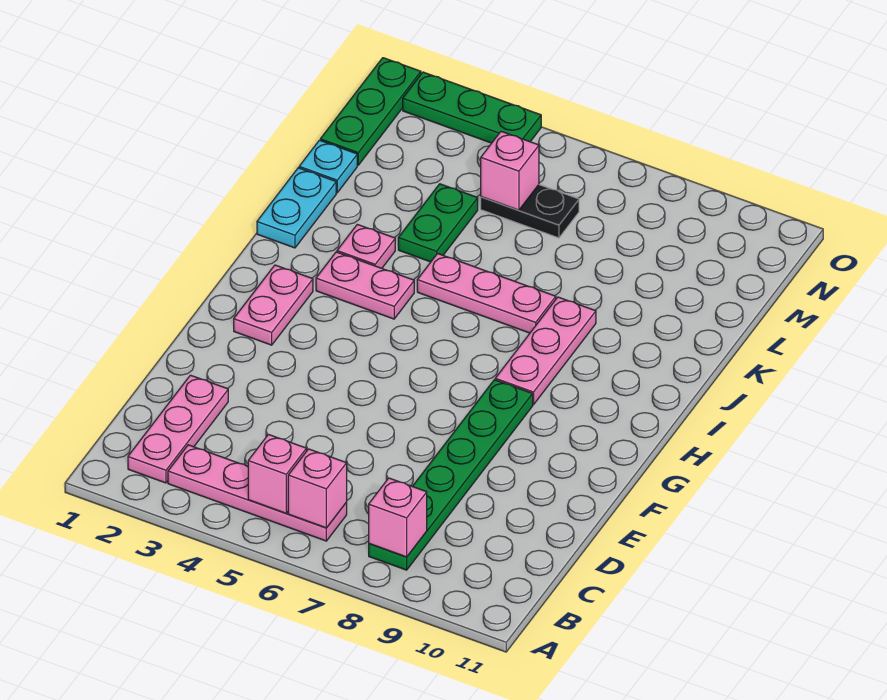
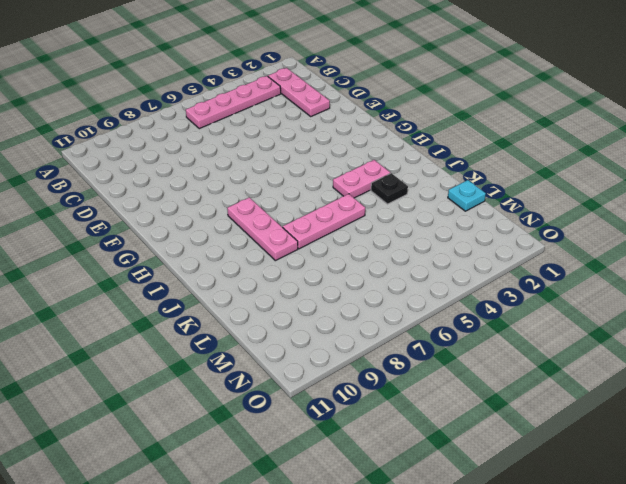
black 1x1 plate [371,173,408,204] -> pink 1x1 plate [337,224,395,268]
none -> green 1x6 plate [369,380,533,570]
none -> pink 1x2 plate [234,265,313,345]
none -> cyan 1x2 plate [257,168,336,248]

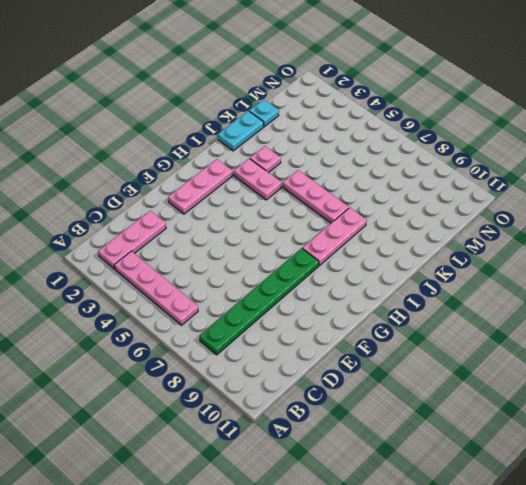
pink 1x3 plate [168,159,233,214] -> pink 1x2 plate [234,265,313,345]
none -> green 1x2 plate [398,184,478,262]
none -> green 1x3 plate [320,58,421,165]
none -> black 1x2 plate [481,185,579,238]

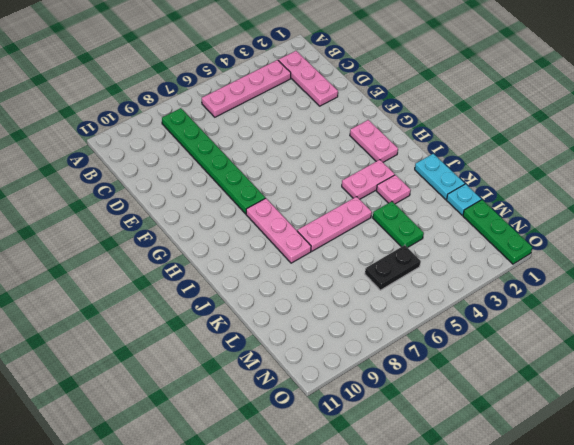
none -> green 1x3 plate [403,72,541,143]
none -> pink 1x1 brick [248,435,307,513]
none -> pink 1x1 brick [288,449,347,528]

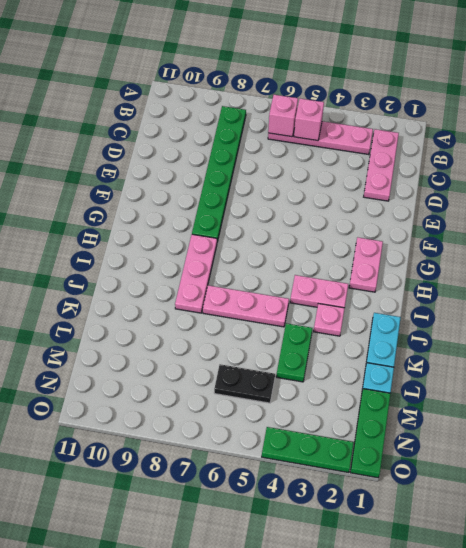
none -> pink 1x1 brick [369,478,427,557]
none -> pink 1x1 brick [481,131,539,210]

